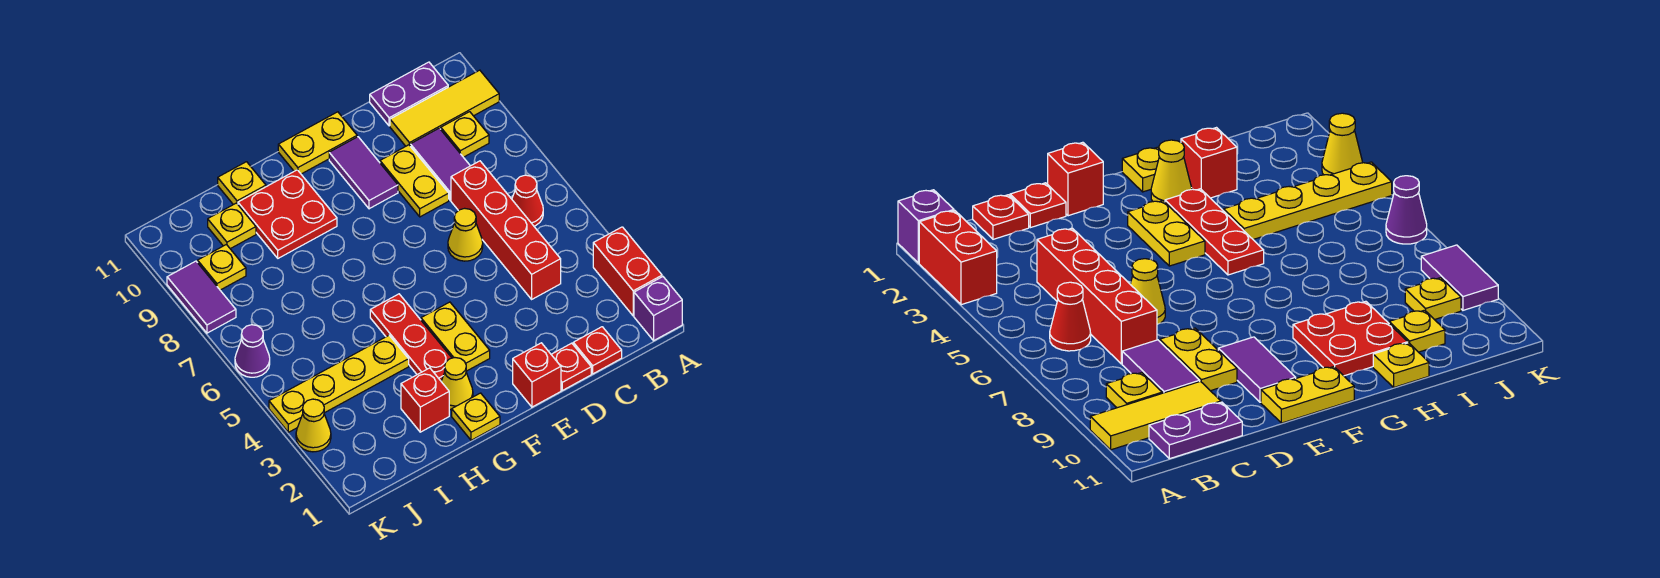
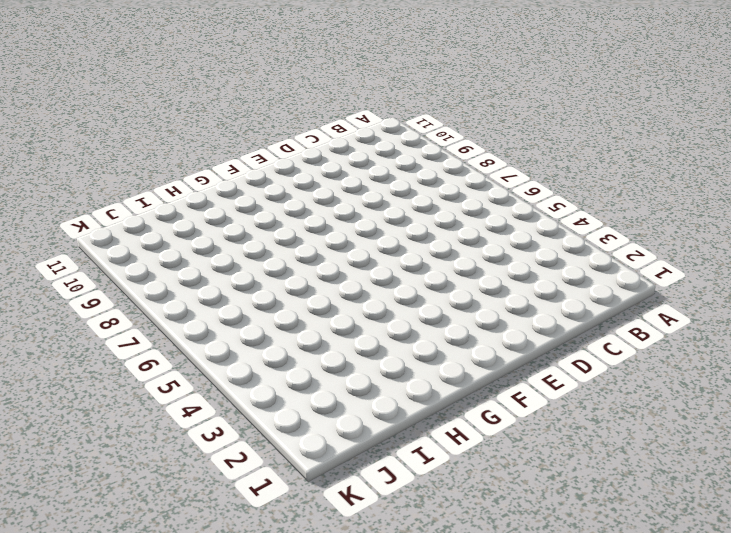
none -> purple 1x1 brick [634,277,682,341]
none -> red 1x2 brick [593,227,662,316]
none -> yellow 1x3 tile [390,70,499,146]

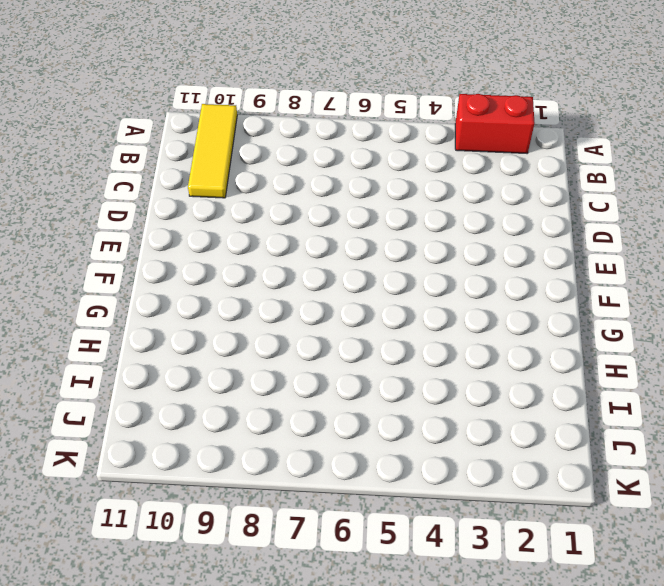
none -> purple 1x1 brick [634,277,682,341]
none -> red 1x1 cone [512,175,543,226]
none -> yellow 1x1 plate [441,112,489,157]

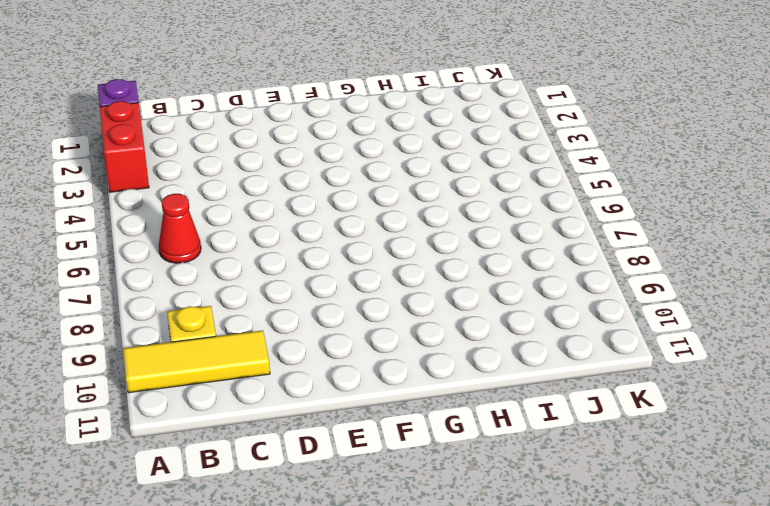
none -> purple 1x2 plate [370,62,448,126]
none -> red 1x1 plate [573,327,622,374]
none -> red 1x4 brick [451,161,561,299]

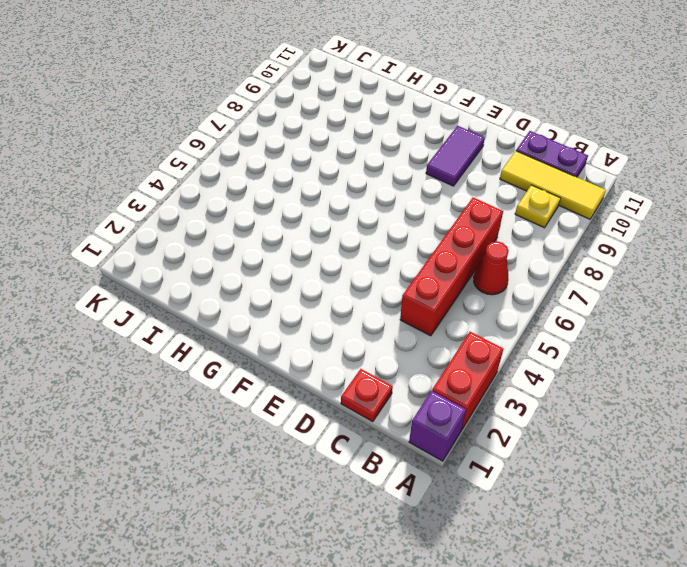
none -> purple 1x2 tile [410,128,470,200]
none -> red 1x1 plate [551,343,591,390]
none -> yellow 1x1 cone [448,208,483,261]

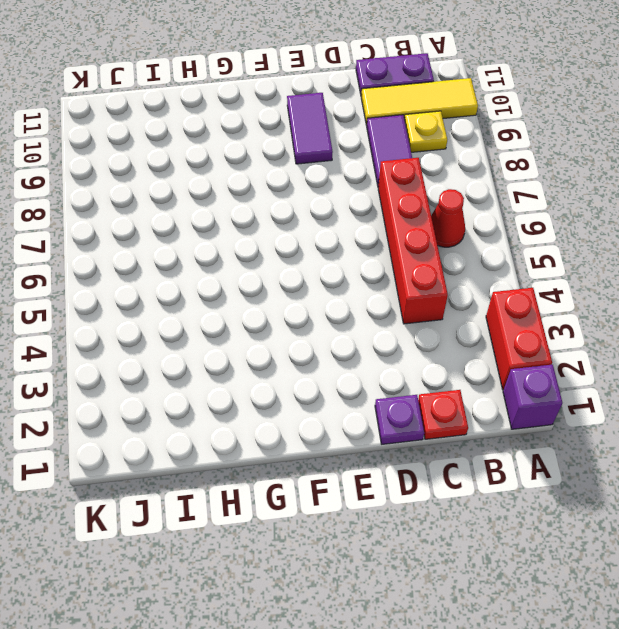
purple 1x1 plate [375,395,424,444] -> red 1x1 plate [551,343,591,390]
none -> yellow 1x1 cone [448,208,483,261]
none -> yellow 1x2 plate [380,145,449,217]
none -> red 1x1 brick [513,343,561,407]

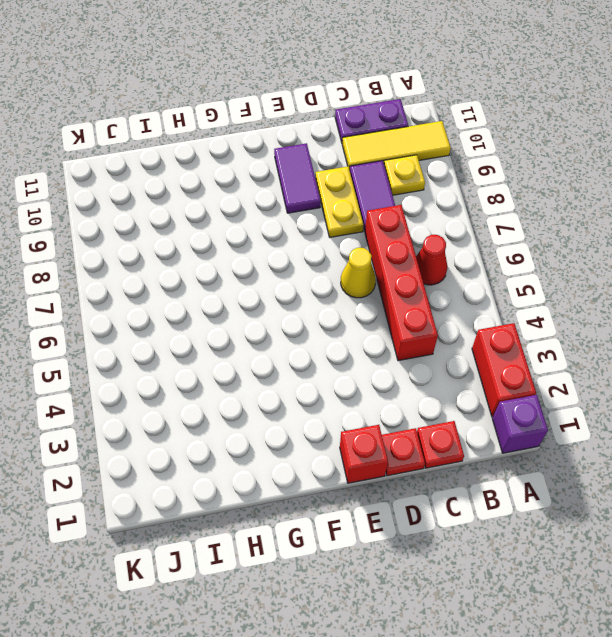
none -> yellow 1x2 plate [278,112,357,174]
none -> yellow 1x2 plate [421,302,490,371]
none -> yellow 1x1 plate [452,393,500,440]

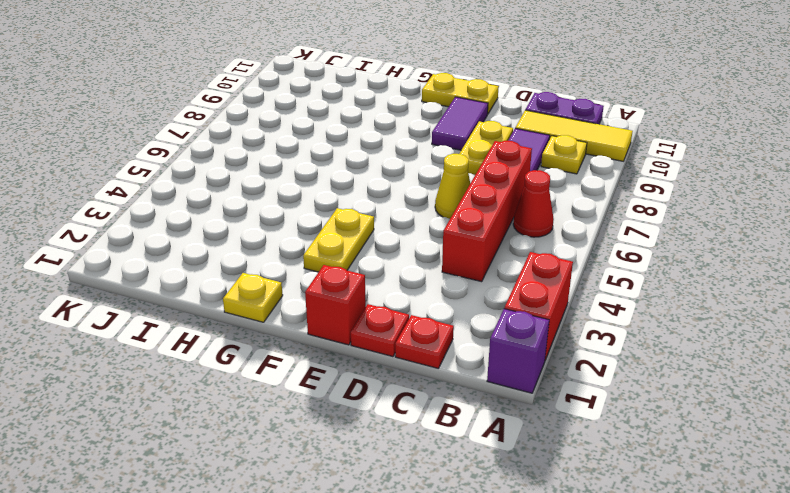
none -> yellow 1x1 cone [441,358,473,410]
none -> red 1x3 plate [370,294,452,381]
none -> red 2x2 plate [238,170,337,258]

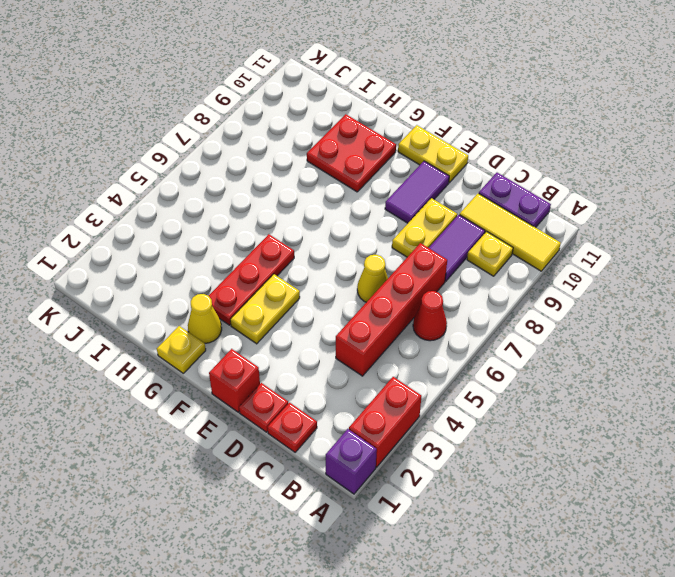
none -> red 1x1 brick [401,368,449,432]
none -> yellow 1x4 plate [269,335,409,432]
none -> yellow 1x1 plate [218,162,266,205]

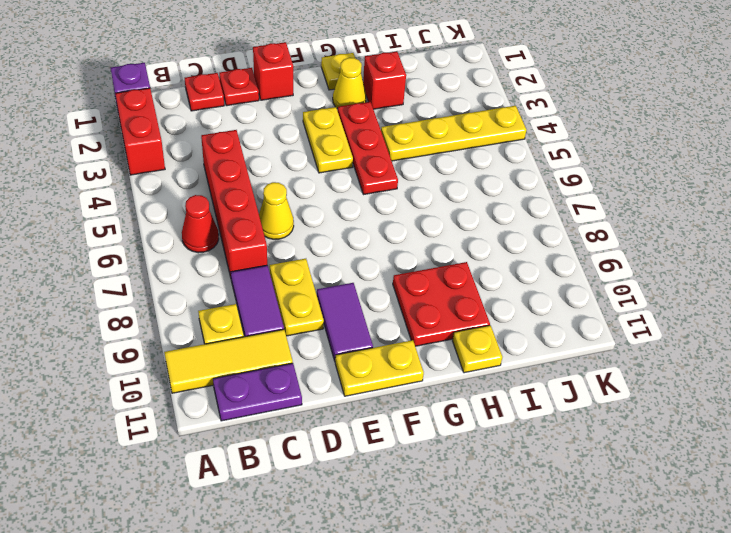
none -> yellow 1x1 plate [208,203,256,249]
none -> yellow 1x1 plate [198,245,246,290]
none -> yellow 1x1 cone [296,399,331,452]

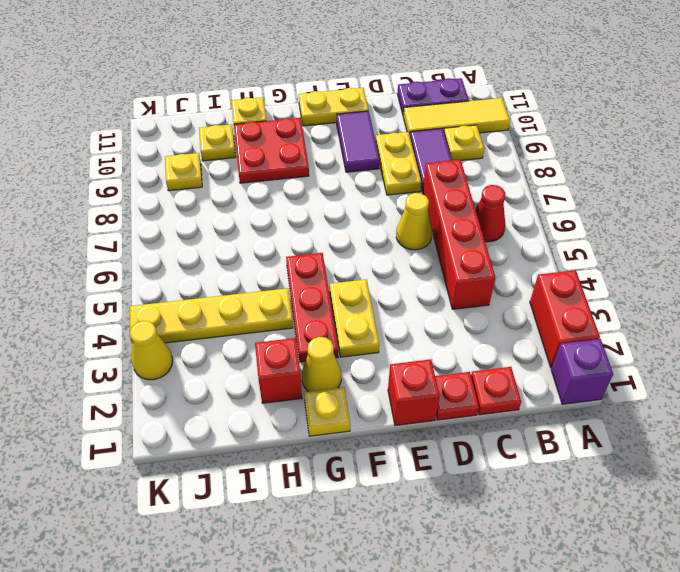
none -> purple 1x1 cone [235,325,270,377]
none -> purple 1x2 tile [167,261,236,333]

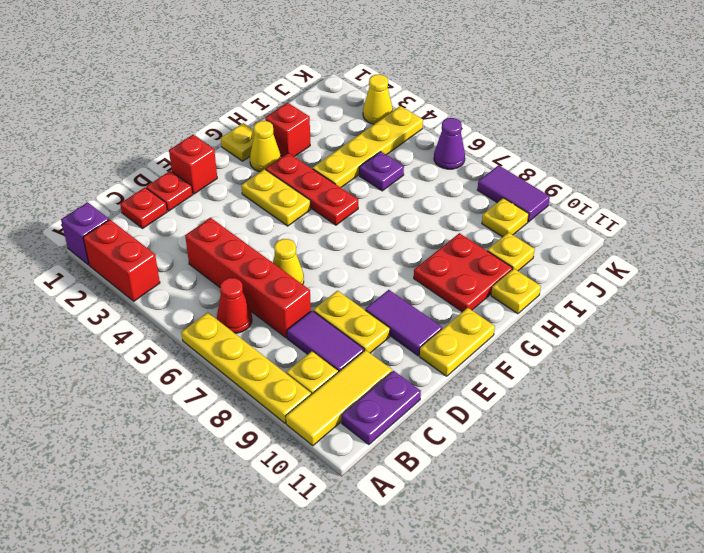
yellow 1x4 plate [181,312,311,423] -> none
purple 1x1 plate [359,152,404,191] -> none

